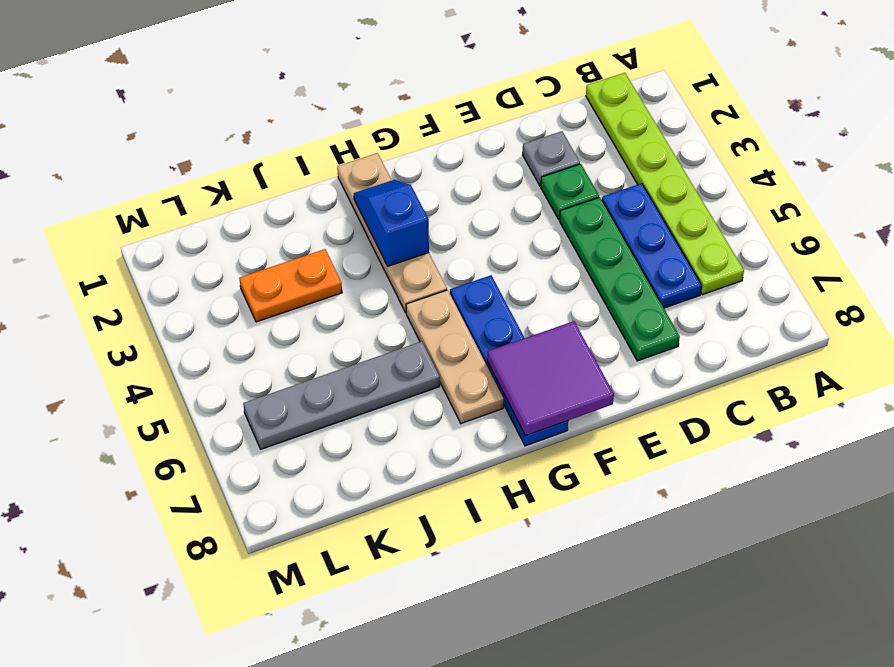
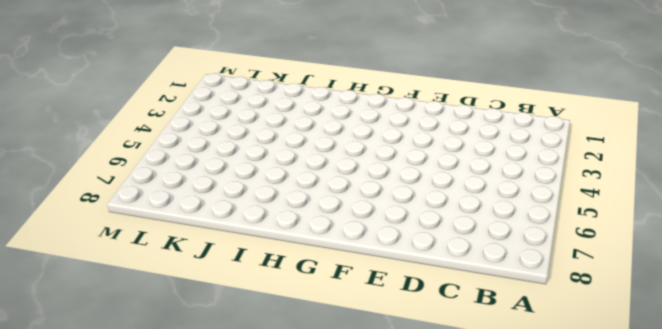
none -> lime 1x6 plate [586,73,744,295]
none -> blue 1x3 plate [602,183,702,308]
none -> grey 1x1 plate [522,131,580,186]

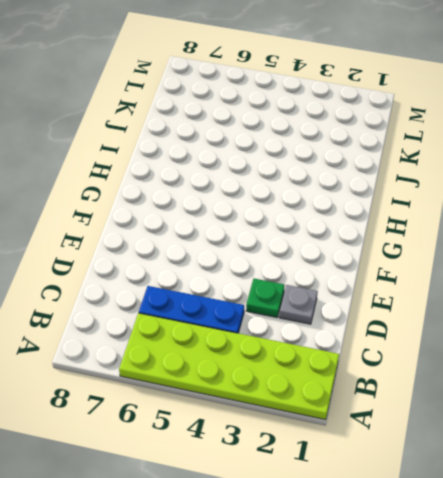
lime 2x6 plate [119,313,339,420] -> lime 1x6 plate [586,73,744,295]
none -> green 1x4 plate [560,197,680,361]
none -> blue 1x4 plate [450,275,568,446]
none -> tan 1x4 plate [337,153,447,313]

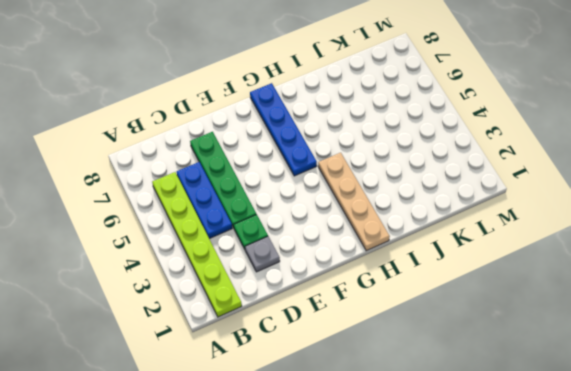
none -> tan 1x3 plate [406,290,504,423]
none -> grey 1x4 plate [243,341,440,449]
none -> orange 1x2 plate [240,249,342,322]

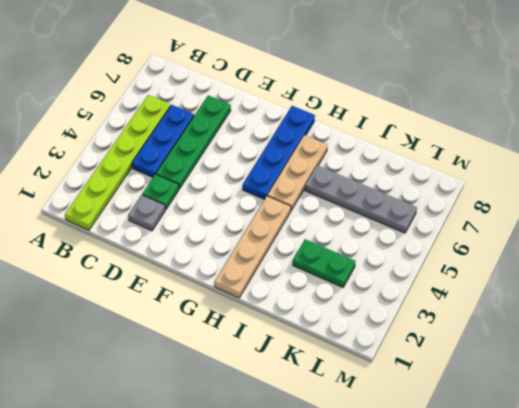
green 1x2 plate [293,239,356,287] -> orange 1x2 plate [240,249,342,322]
none -> purple 2x2 tile [487,321,614,436]
none -> blue 1x2 slope [354,180,429,266]

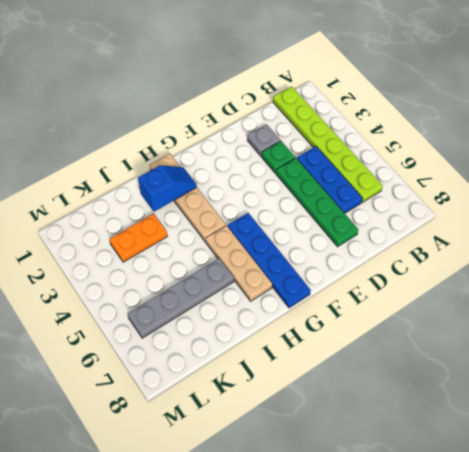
blue 1x2 slope [138,165,197,212] -> blue 1x2 slope turned to [354,180,429,266]
none -> purple 2x2 tile [487,321,614,436]

